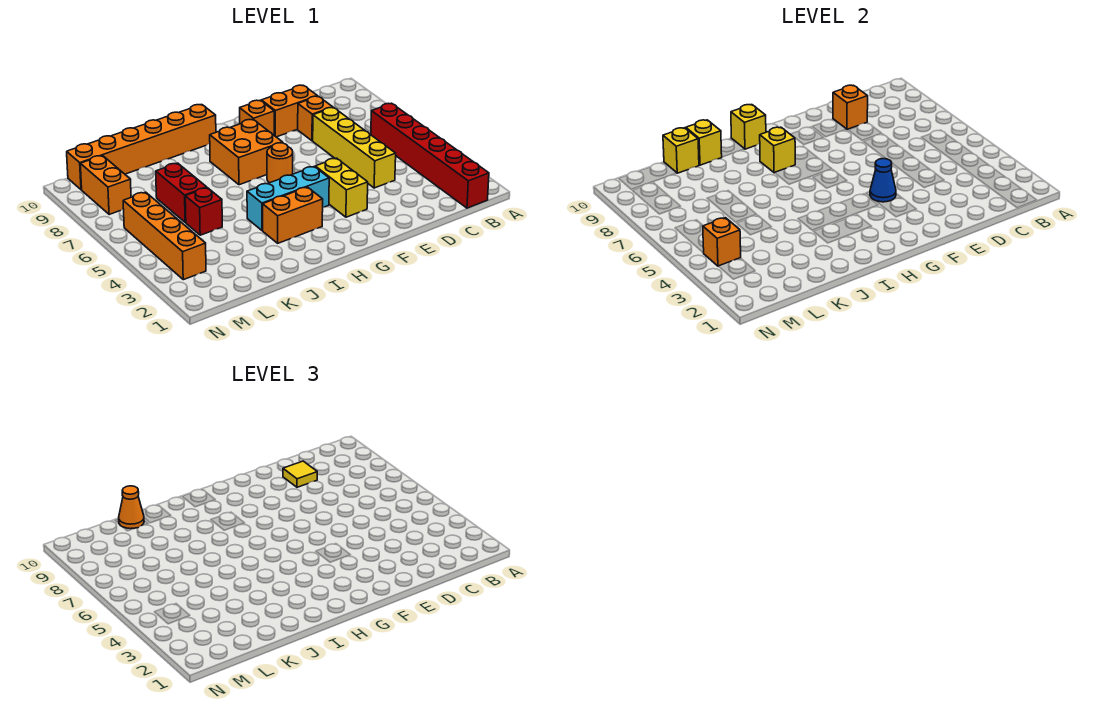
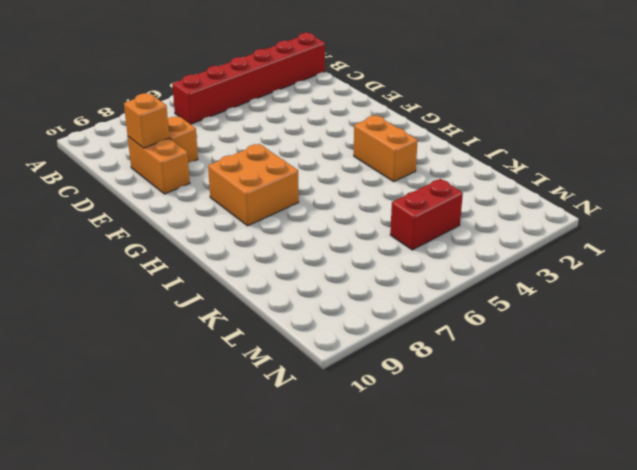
red 1x2 brick [390,179,463,250] -> red 1x2 brick moved to [156,163,207,222]
none -> yellow 1x4 brick [313,108,396,188]
none -> yellow 1x2 brick [315,158,368,217]
none -> orange 1x1 brick [240,100,274,135]

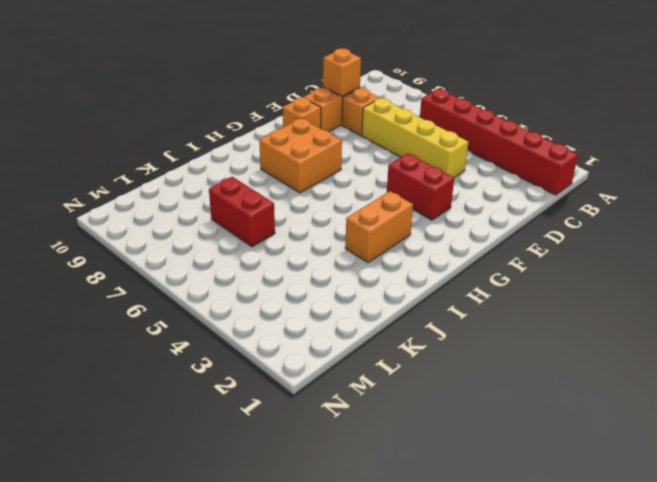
red 1x2 brick [387,153,454,220] -> yellow 1x2 brick [315,158,368,217]
none -> cyan 1x3 brick [247,167,329,231]
none -> orange 1x1 round brick [267,143,293,183]
none -> orange 1x6 brick [67,105,216,190]

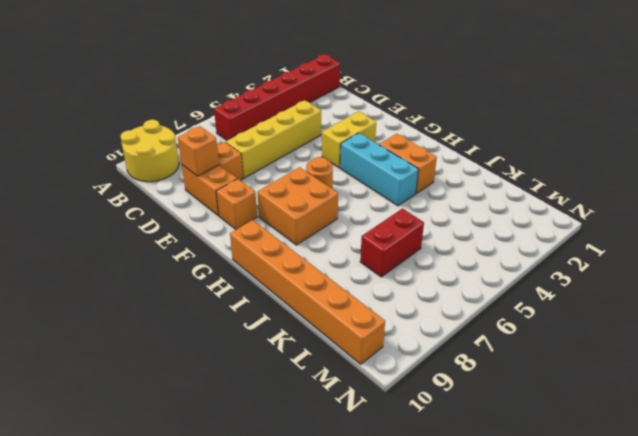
yellow 2x2 round brick [120,120,179,182] -> none
none -> red 1x1 brick [185,188,222,235]
none -> orange 1x4 brick [123,192,206,280]
none -> orange 1x2 brick [80,156,131,215]

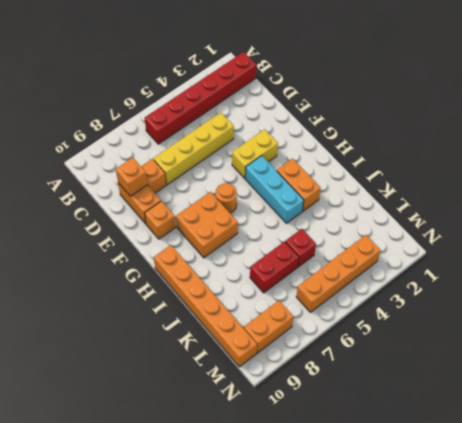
none -> blue 1x1 cone [870,159,896,202]
none -> yellow 1x1 brick [760,127,795,173]
none -> yellow 1x1 brick [731,105,766,149]

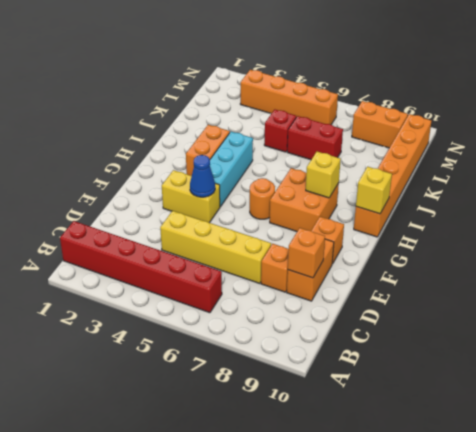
none -> yellow 1x1 brick [686,120,722,165]
none -> yellow 1x1 brick [663,128,699,173]
none -> orange 1x1 brick [703,218,741,266]

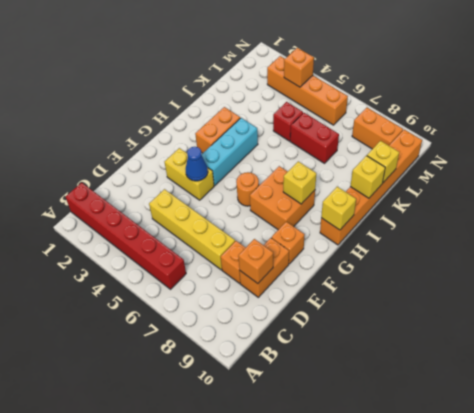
none -> yellow 1x1 tile [283,461,317,487]
none -> orange 1x1 cone [119,486,144,529]

